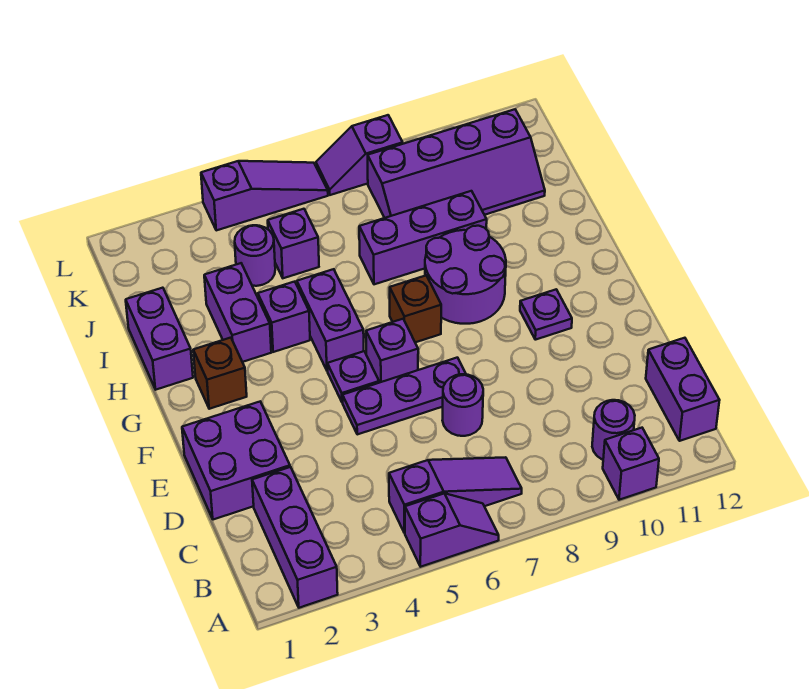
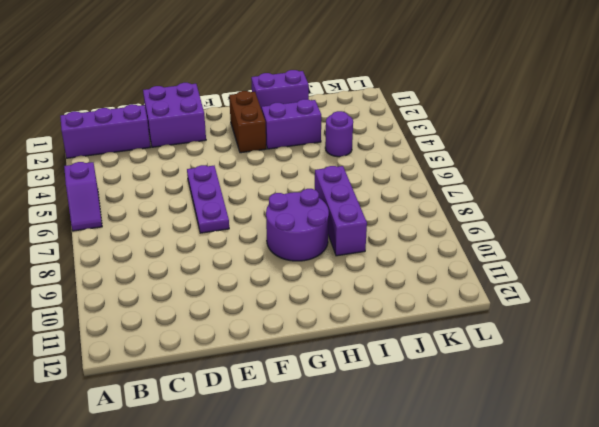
brown 1x2 brick [229,91,266,153] -> brown 1x1 brick [193,338,247,409]
none -> purple 1x1 brick [603,428,659,500]
none -> purple 1x3 slope [389,457,522,533]
none -> purple 1x1 round brick [592,400,635,460]

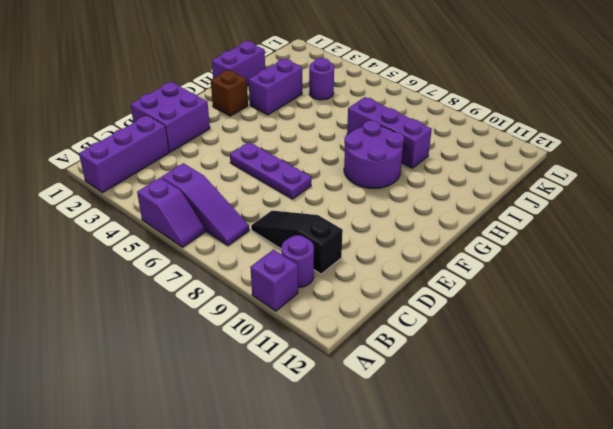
black 1x3 slope [251,211,343,274] -> none
none -> purple 1x2 brick [646,338,720,441]
none -> purple 1x1 round brick [442,374,483,436]
none -> purple 1x1 plate [327,351,379,402]

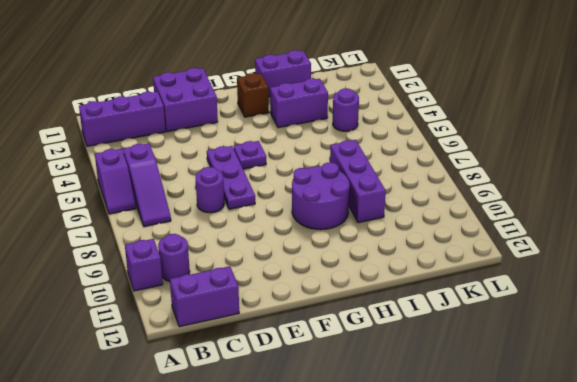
none -> purple 1x1 brick [366,319,418,383]
none -> purple 1x1 plate [520,289,572,340]
none -> purple 1x2 brick [297,269,364,371]

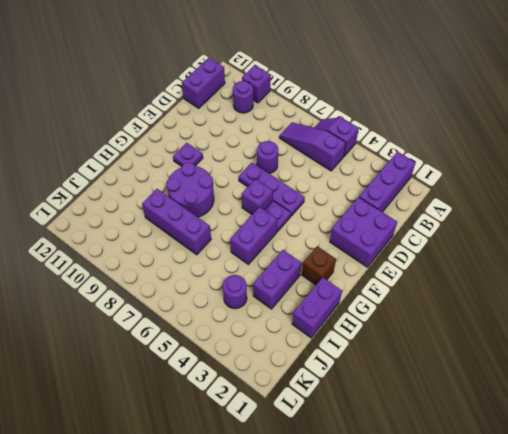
none -> brown 1x1 brick [390,276,441,342]
none -> purple 1x1 brick [258,282,310,352]
none -> purple 1x1 brick [268,209,319,278]

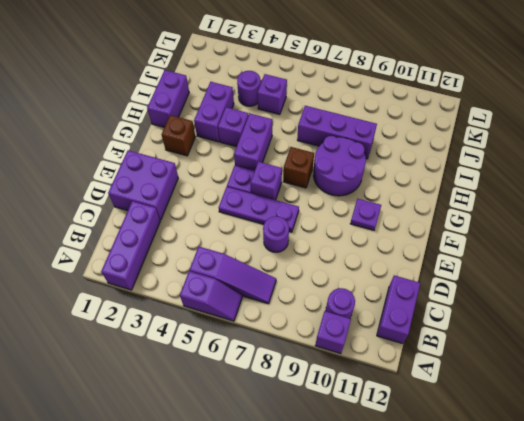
none -> purple 2x4 slope [368,109,545,218]
none -> purple 1x3 slope [201,161,328,230]
none -> purple 1x2 slope [316,115,403,195]

